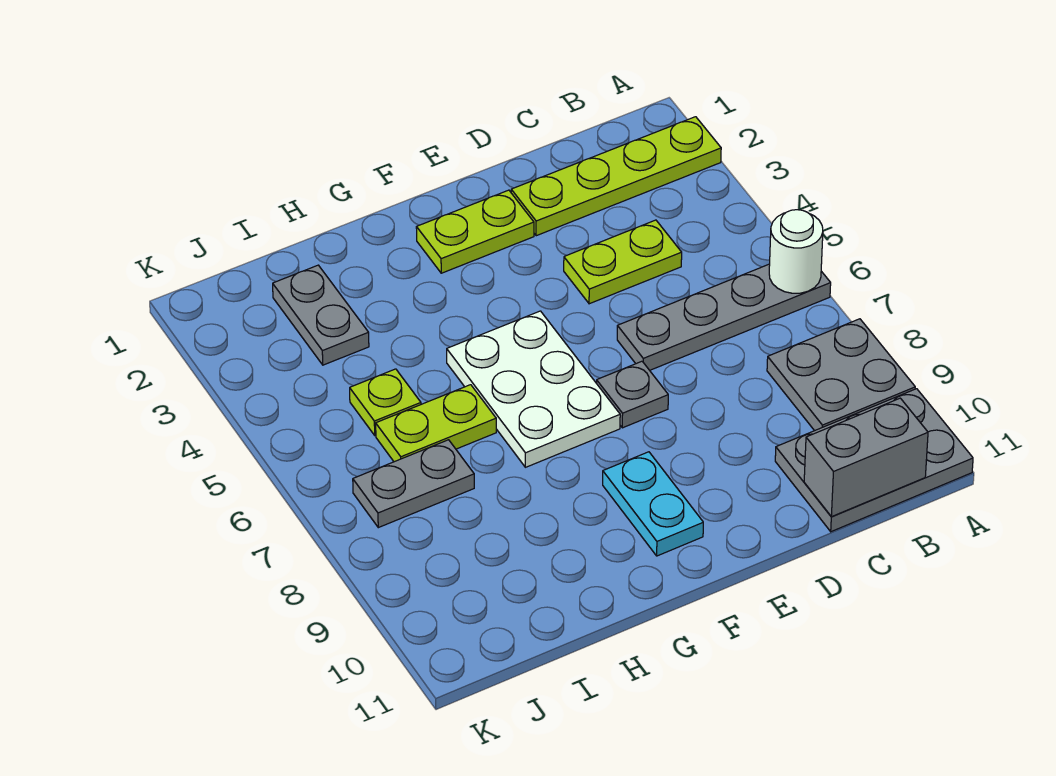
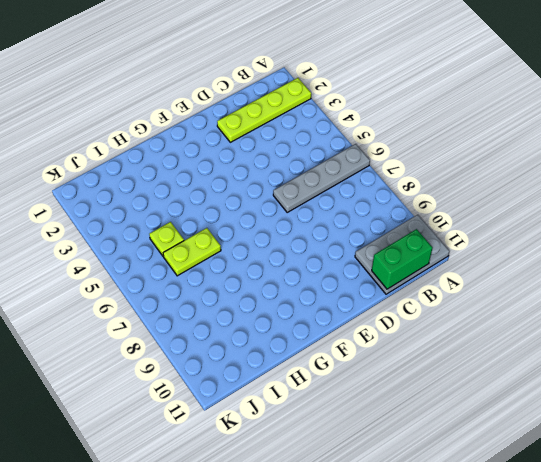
green 1x2 brick [372,229,432,289] -> grey 1x2 brick [804,398,928,517]
none -> grey 2x2 plate [767,319,915,431]
none -> lime 1x2 plate [564,220,682,304]
none -> lime 1x2 plate [416,190,534,273]

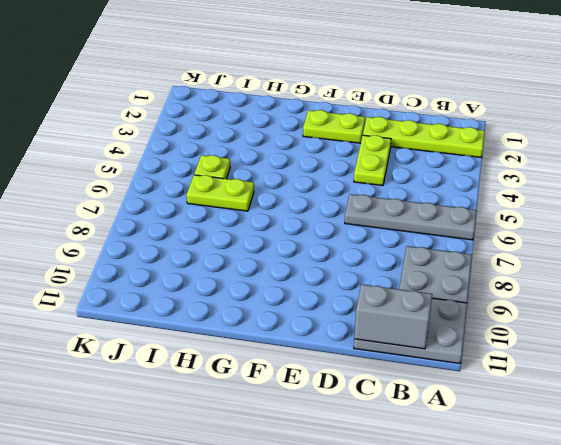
lime 1x2 plate [354,135,391,186] -> lime 1x2 plate turned to [564,220,682,304]
none -> grey 1x1 plate [597,361,668,428]
none -> white 2x3 plate [447,311,620,467]
none -> cyan 1x2 plate [603,452,703,556]

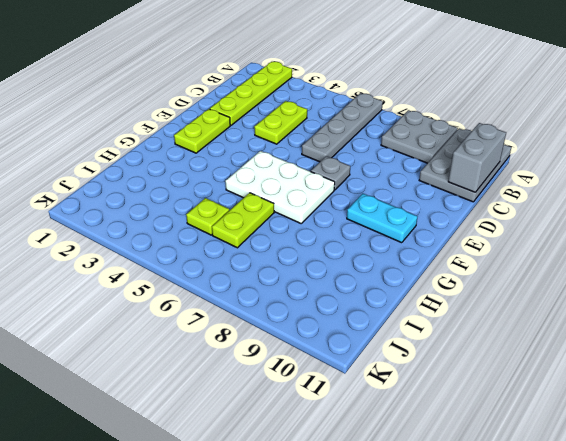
none -> grey 1x2 plate [273,265,369,365]
none -> grey 1x2 plate [353,440,474,528]
none -> white 1x1 round brick [769,210,823,293]

